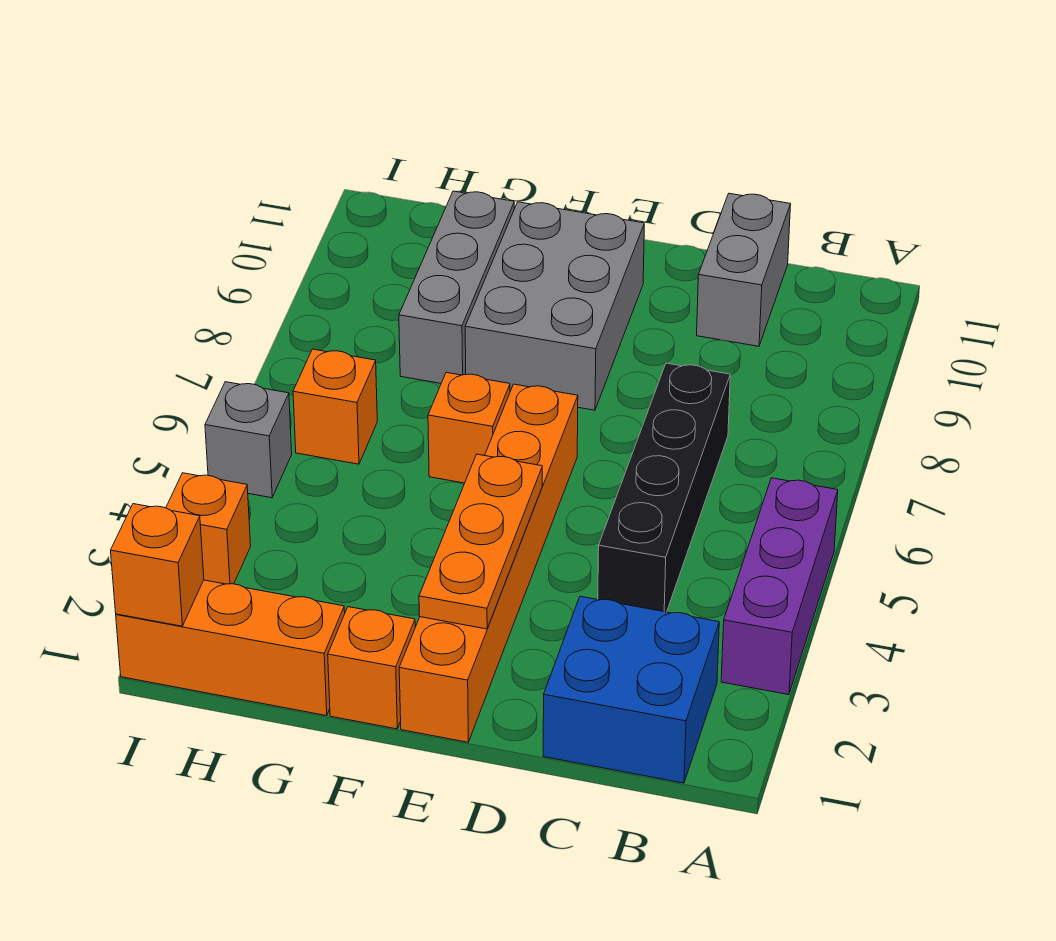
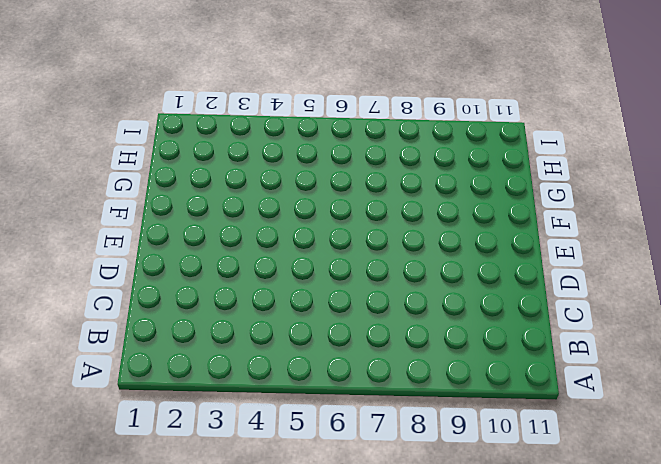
none -> purple 1x3 brick [721,478,838,695]
none -> blue 2x2 brick [543,596,719,783]
none -> black 1x4 brick [598,363,730,612]

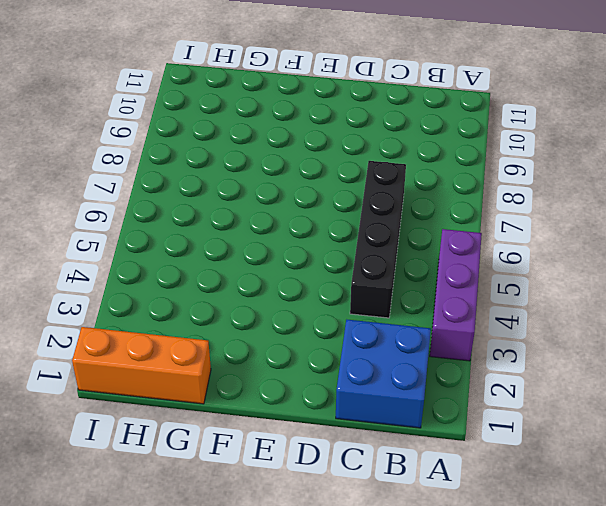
none -> grey 1x2 brick [697,193,791,346]
none -> orange 1x6 brick [399,384,578,742]
none -> grey 2x3 brick [465,202,644,410]

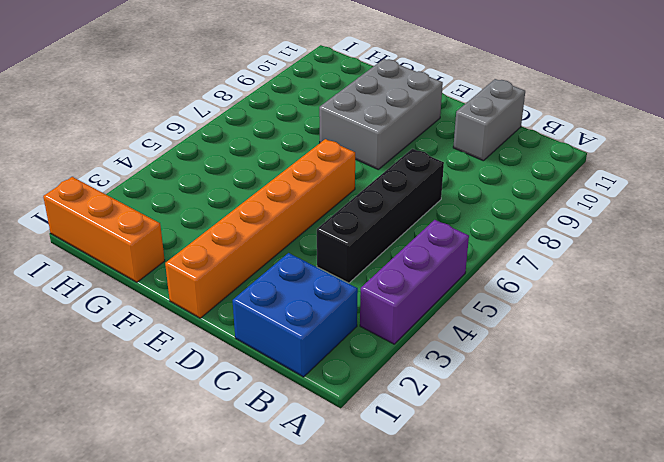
none -> orange 1x1 brick [328,607,415,729]
none -> orange 1x1 brick [428,372,510,483]
none -> grey 1x3 brick [399,191,514,383]

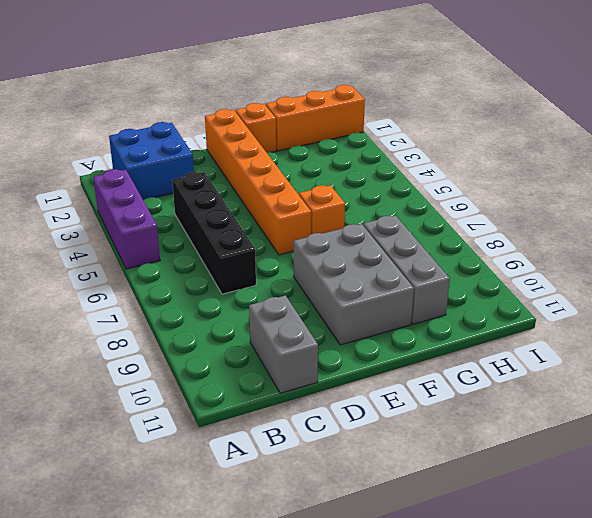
none -> orange 1x1 brick [293,349,377,464]
none -> orange 1x1 brick [166,473,251,584]
none -> grey 1x1 brick [205,382,292,498]

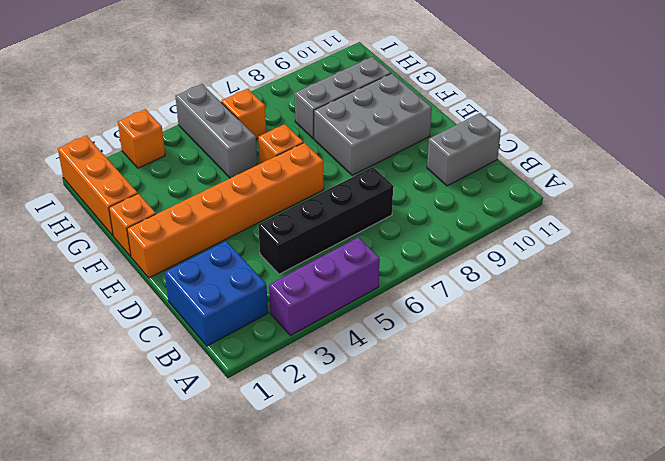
grey 1x3 brick [175,84,257,178] -> grey 1x1 brick [205,382,292,498]
none -> orange 1x3 plate [419,454,542,629]
none -> orange 1x1 brick [111,504,204,626]

